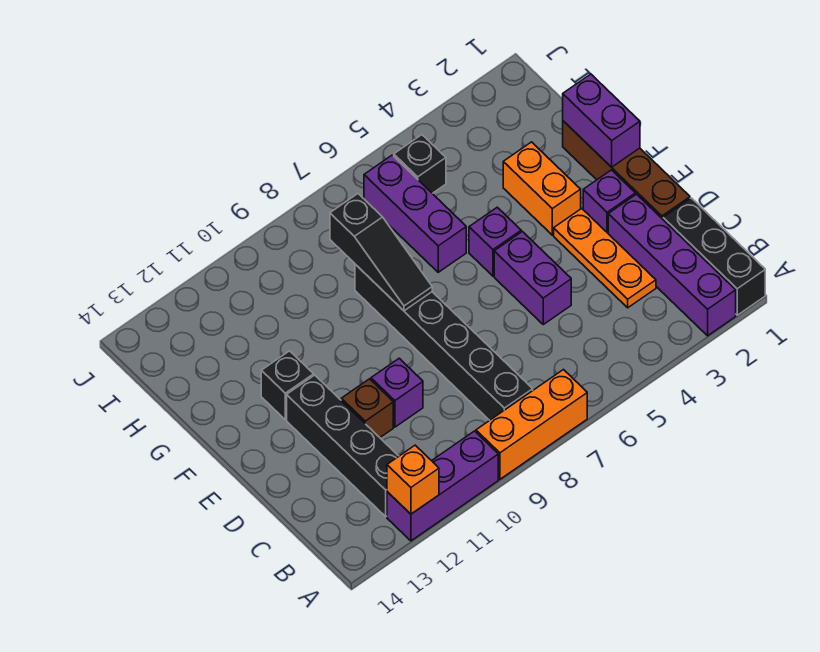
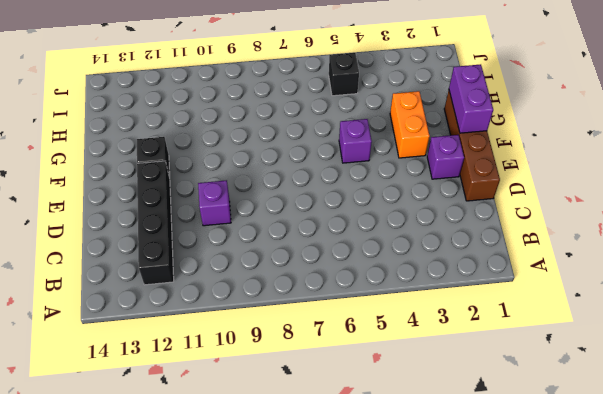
none -> black 1x3 brick [663,198,765,315]
none -> purple 1x4 brick [608,194,736,336]
none -> orange 1x3 brick [476,370,587,479]

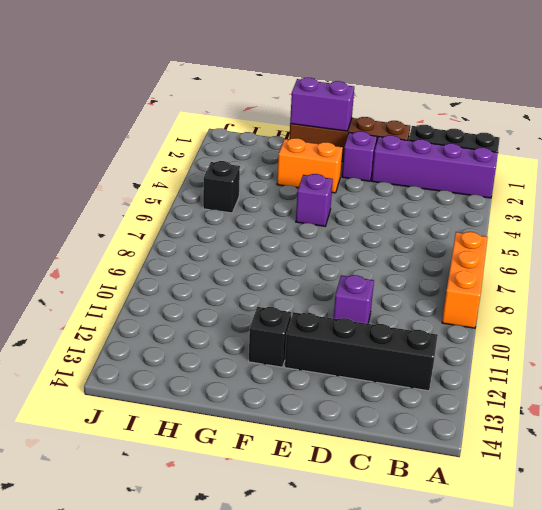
none -> purple 1x3 brick [387,431,498,541]
none -> black 1x6 brick [355,264,533,420]
none -> orange 1x3 plate [554,208,656,308]

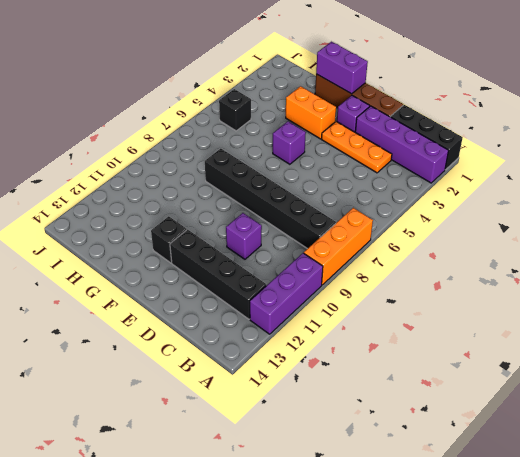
none -> purple 1x2 brick [494,232,571,324]
none -> brown 1x1 brick [341,379,393,437]
none -> purple 1x3 brick [364,155,466,272]

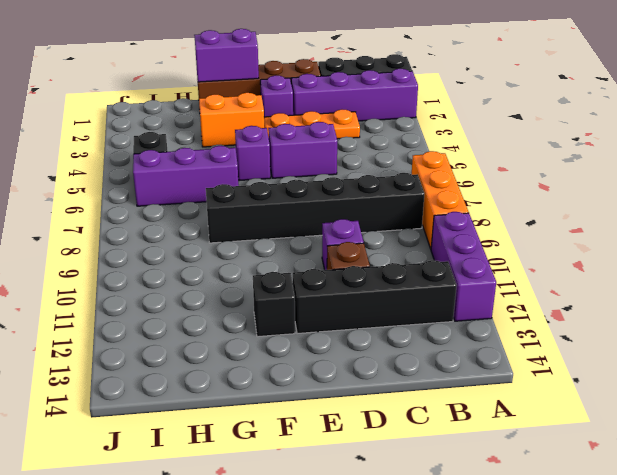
none -> orange 1x1 brick [387,445,439,514]
none -> black 1x3 slope [330,194,432,311]

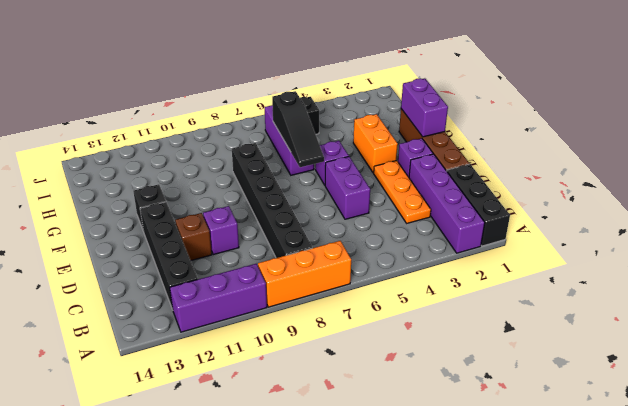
black 1x3 slope [272,91,324,167] -> black 1x3 slope moved to [330,194,432,311]
none -> orange 1x1 brick [387,445,439,514]

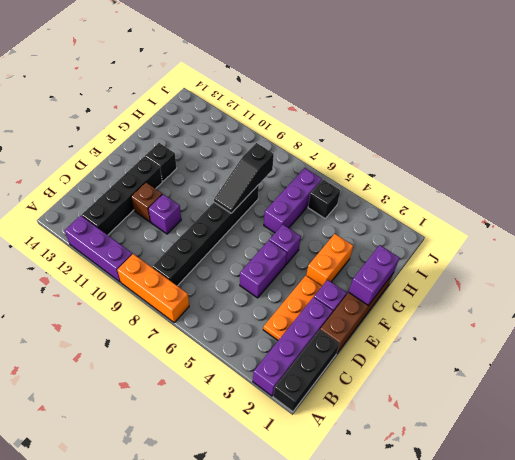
none -> orange 1x1 brick [387,445,439,514]

